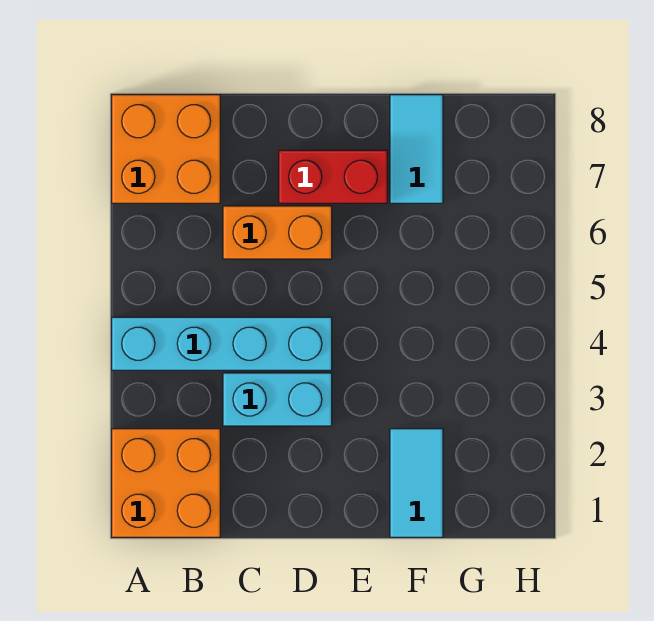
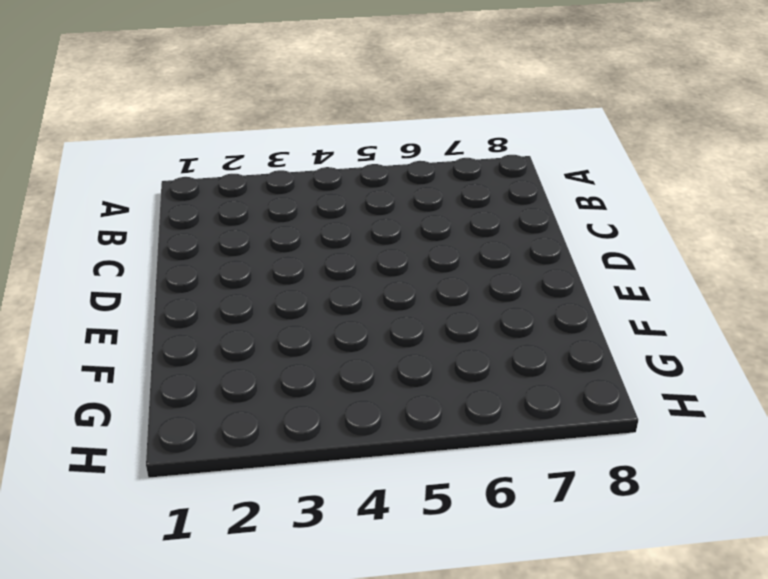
none -> orange 2x2 brick [112,429,220,537]
none -> cyan 1x4 brick [112,317,332,370]

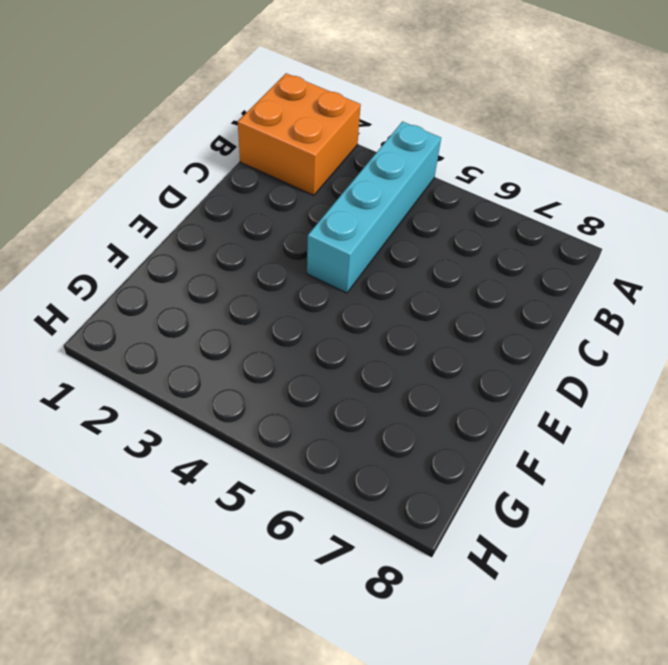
none -> orange 2x2 brick [112,95,220,203]
none -> cyan 1x2 brick [223,373,332,426]

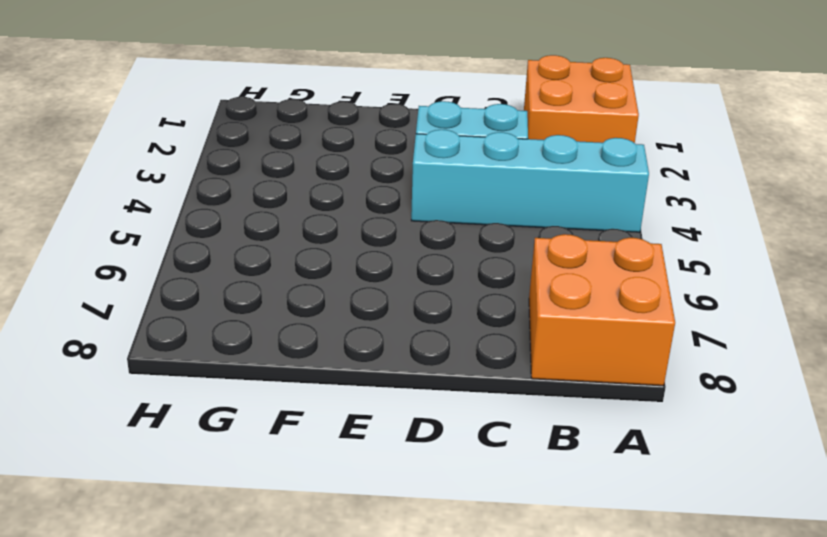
none -> orange 1x2 brick [223,206,332,259]
none -> red 1x2 brick [279,150,387,203]

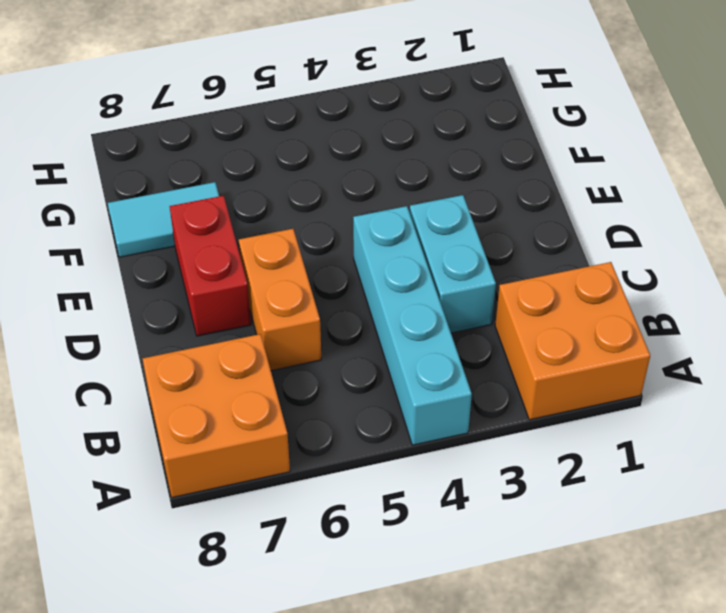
none -> cyan 1x2 tile [390,429,443,537]

